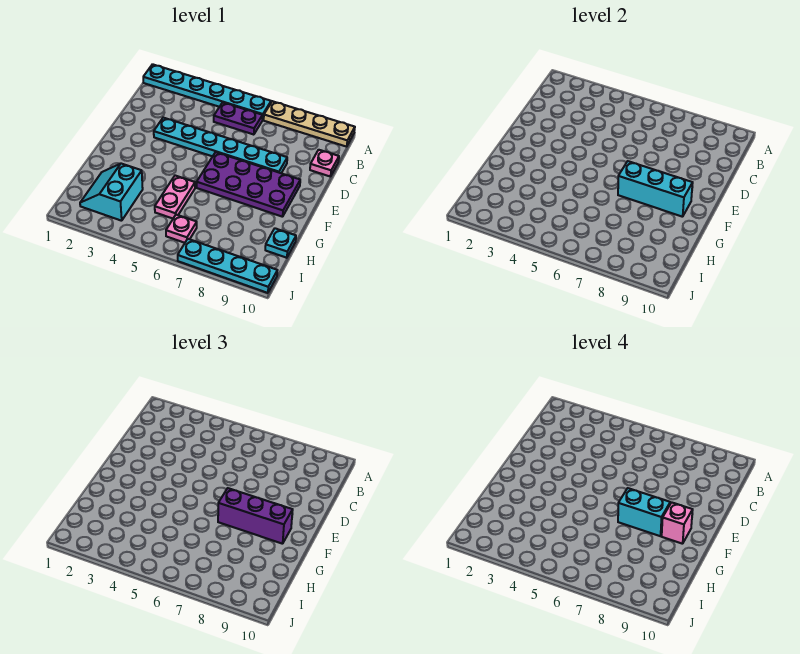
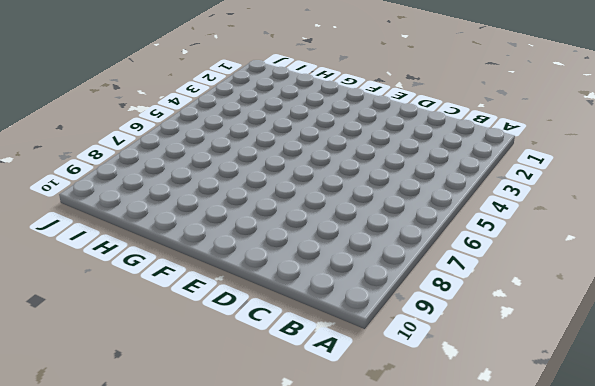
none -> cyan 1x6 plate [143,64,271,120]
none -> tan 1x4 plate [264,101,355,147]
none -> purple 1x2 plate [214,102,263,135]

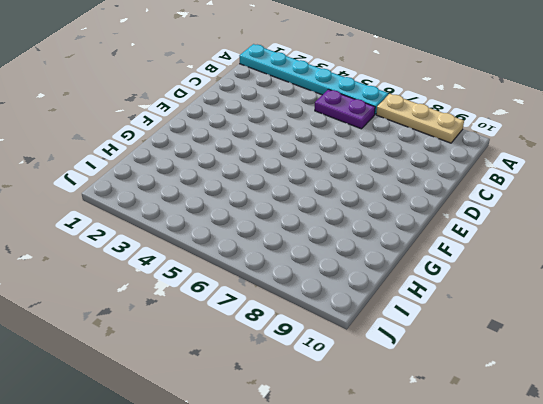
tan 1x3 plate [376,94,464,143] -> tan 1x4 plate [264,101,355,147]
none -> pink 1x1 plate [310,150,339,177]
none -> cyan 1x6 plate [154,118,287,173]
none -> purple 2x4 plate [197,152,300,217]

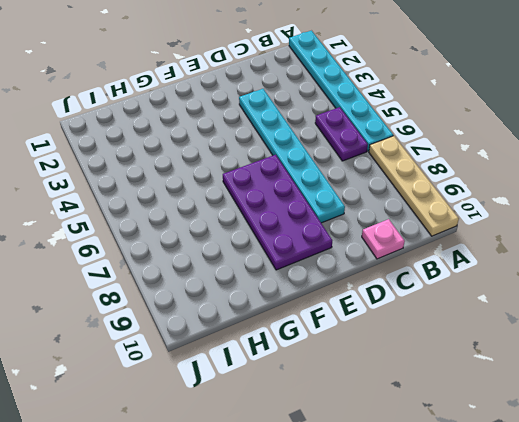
none -> pink 1x2 plate [155,176,195,218]
none -> cyan 2x2 slope [80,164,143,221]
none -> cyan 1x1 plate [265,228,296,258]

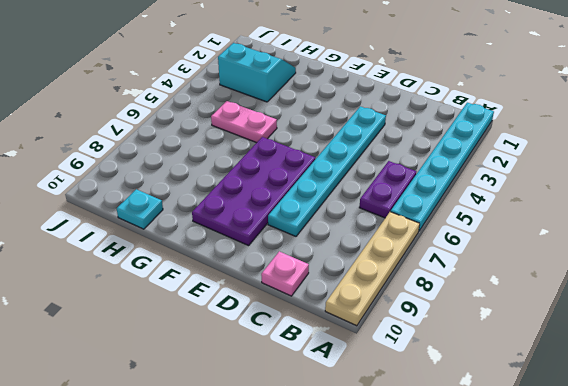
none -> pink 1x1 plate [166,215,197,243]
none -> cyan 1x4 plate [178,239,277,293]
none -> cyan 1x3 brick [618,161,693,217]

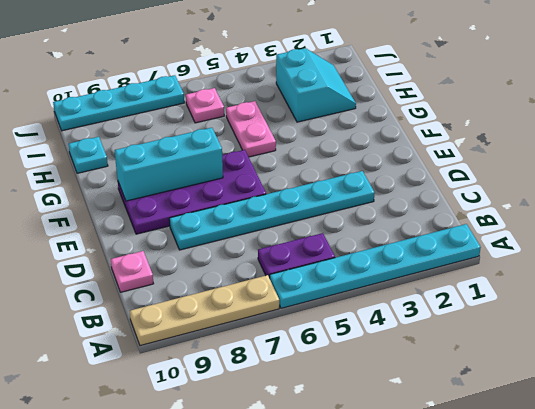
none -> purple 1x3 brick [218,488,293,544]
none -> cyan 1x2 brick [618,488,670,536]
none -> pink 1x1 brick [662,502,693,544]

